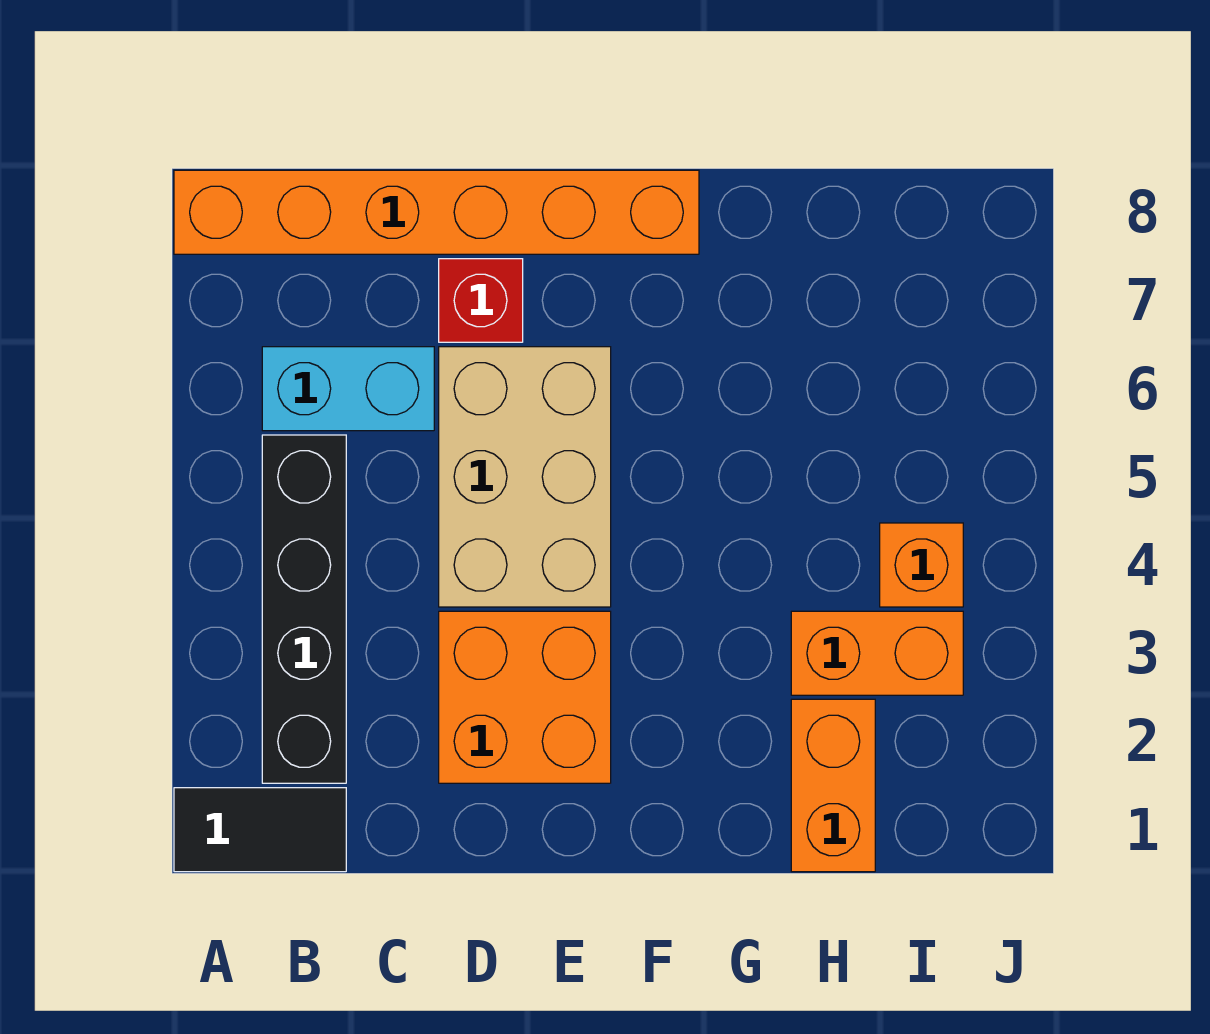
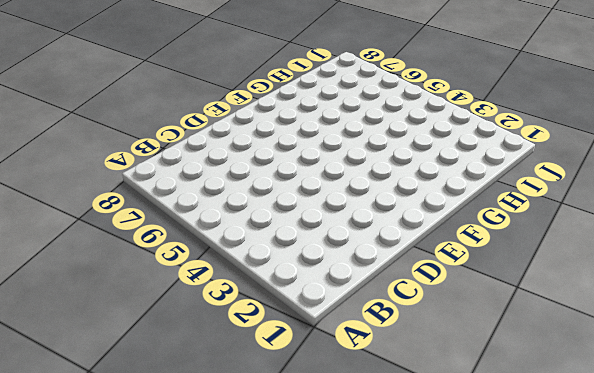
none -> black 1x2 tile [174,788,346,872]
none -> orange 1x6 brick [174,170,699,254]

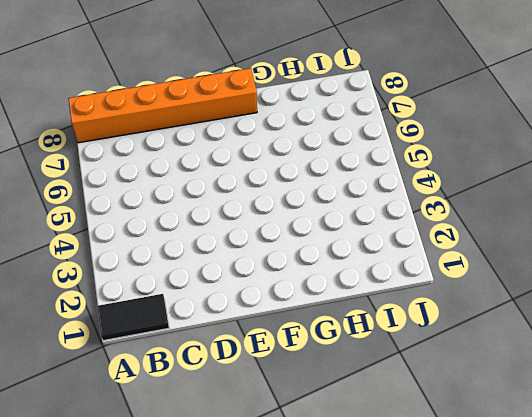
none -> black 1x4 brick [262,435,346,783]
none -> cyan 1x2 brick [262,347,434,431]

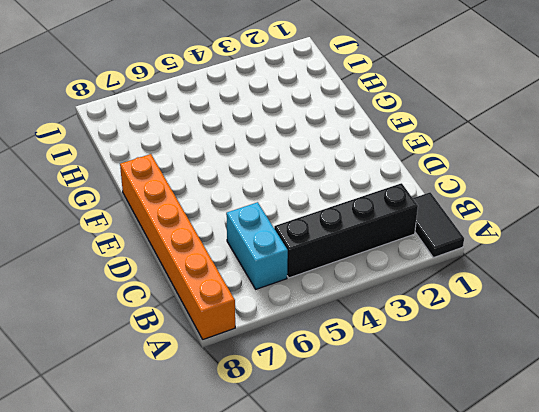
none -> orange 2x2 brick [439,611,611,783]
none -> tan 2x3 brick [439,347,611,607]

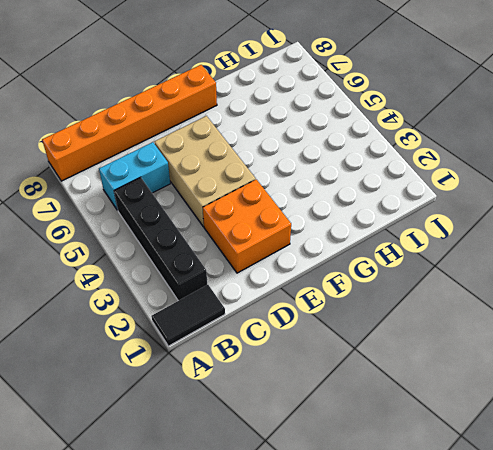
none -> red 1x1 brick [439,259,523,342]
none -> orange 1x2 brick [791,699,875,872]

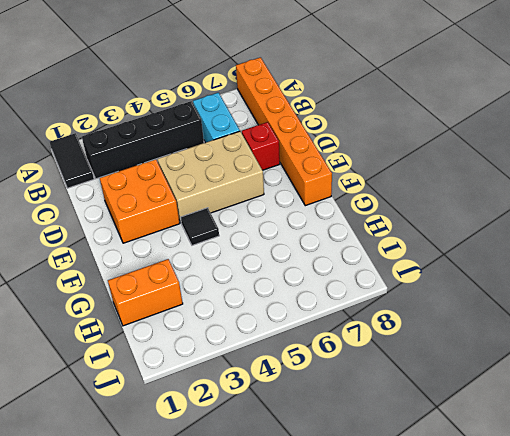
black 1x1 tile [181,208,219,245] -> none
none -> orange 1x2 brick [791,611,963,695]
none -> orange 1x1 brick [880,523,963,607]

